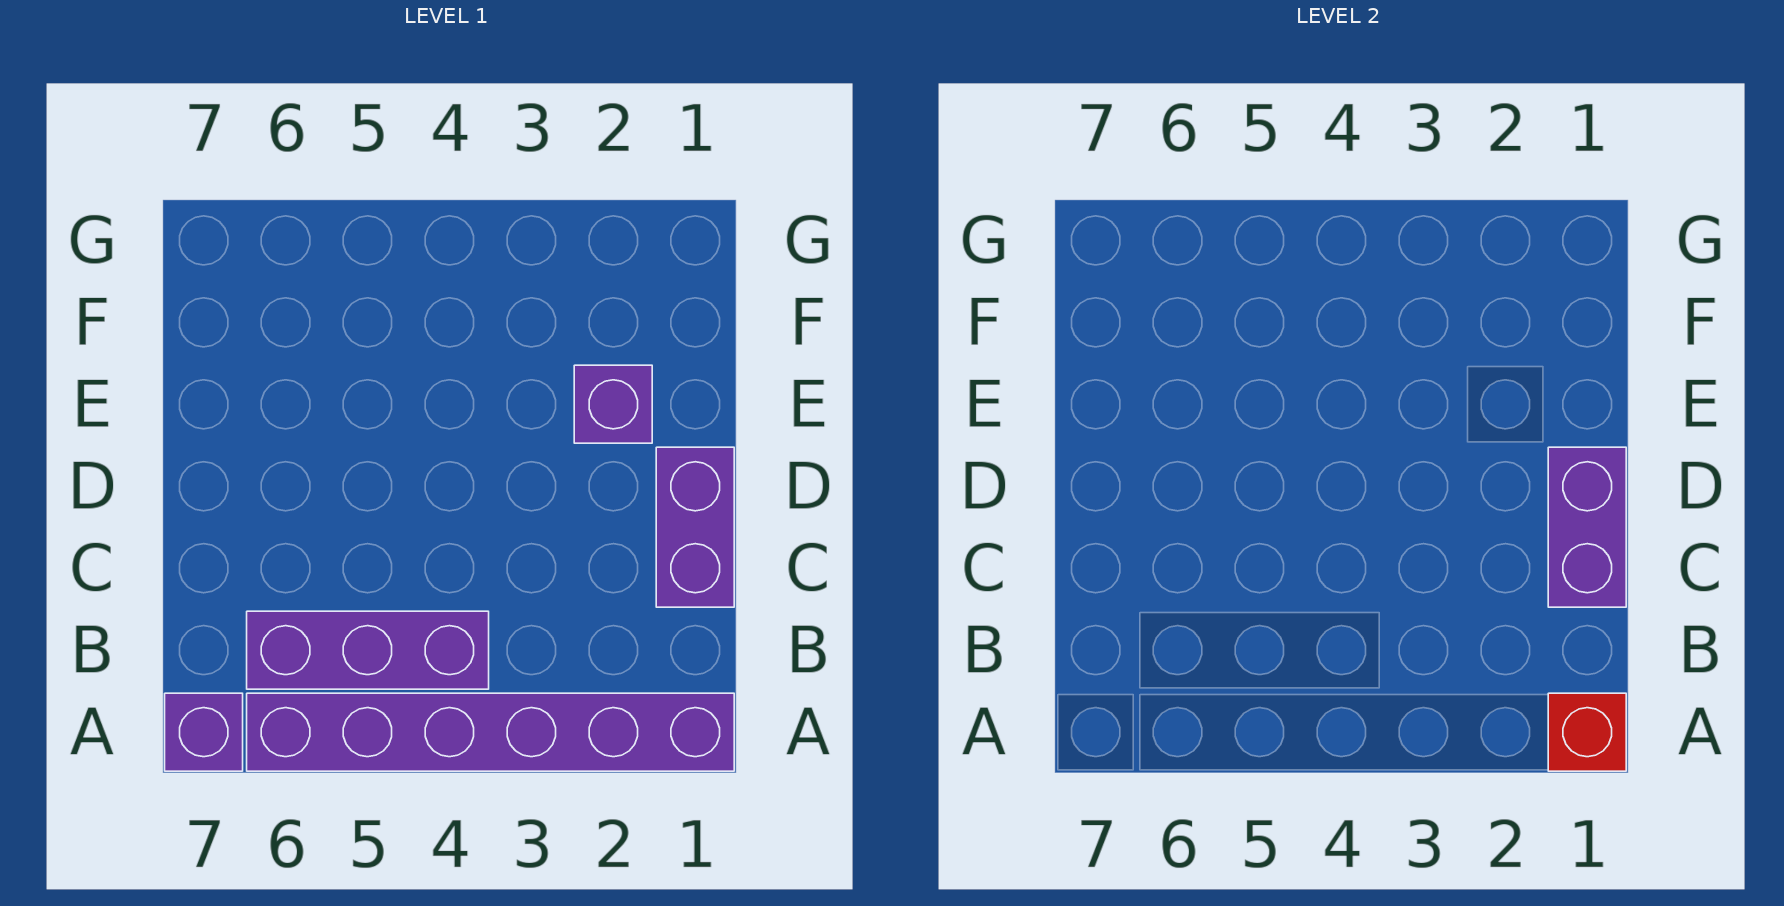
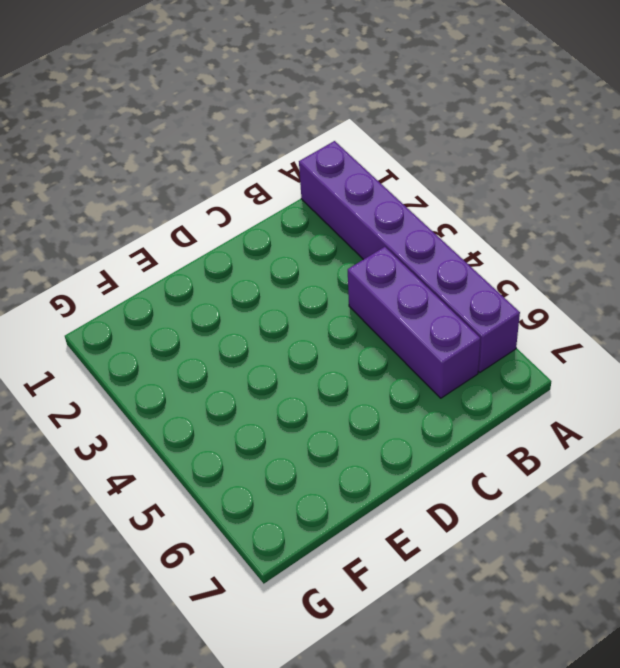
none -> purple 1x1 brick [165,693,243,771]
none -> purple 1x2 brick [656,447,734,607]

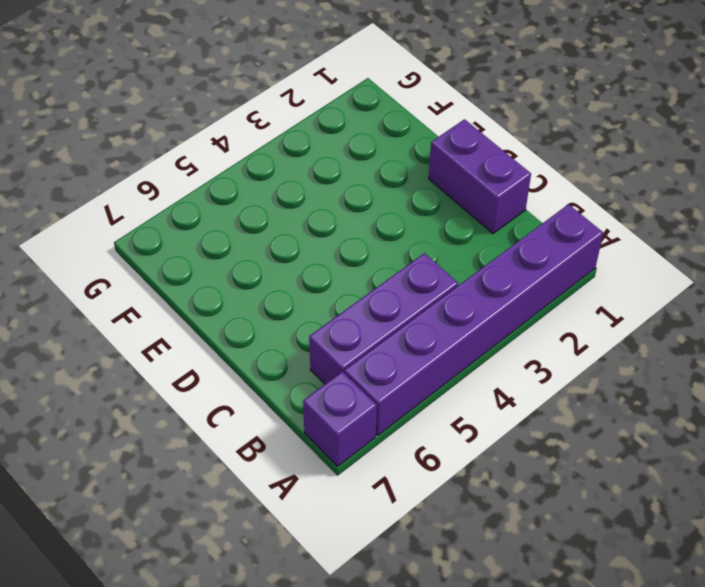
none -> purple 1x1 brick [574,365,652,443]
none -> red 1x1 brick [1548,693,1626,771]

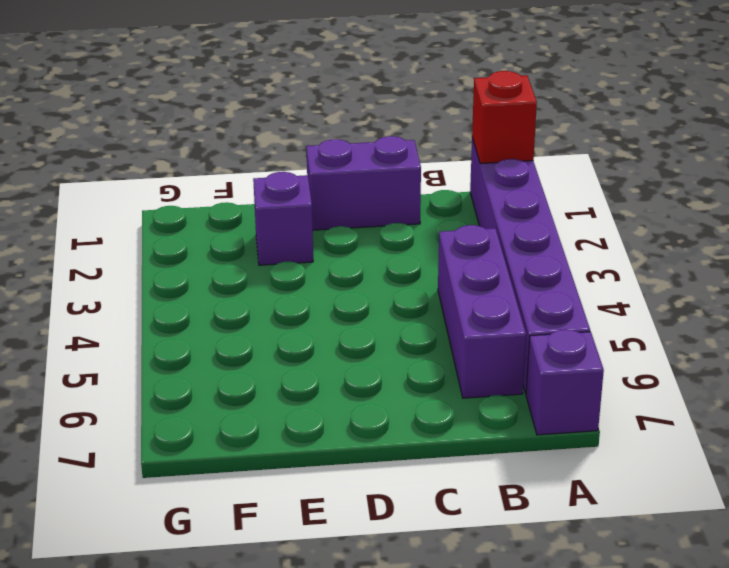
none -> purple 1x2 brick [1548,447,1626,607]

